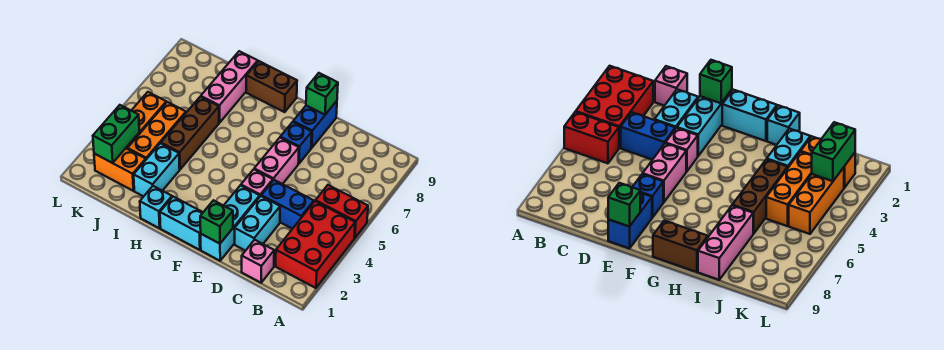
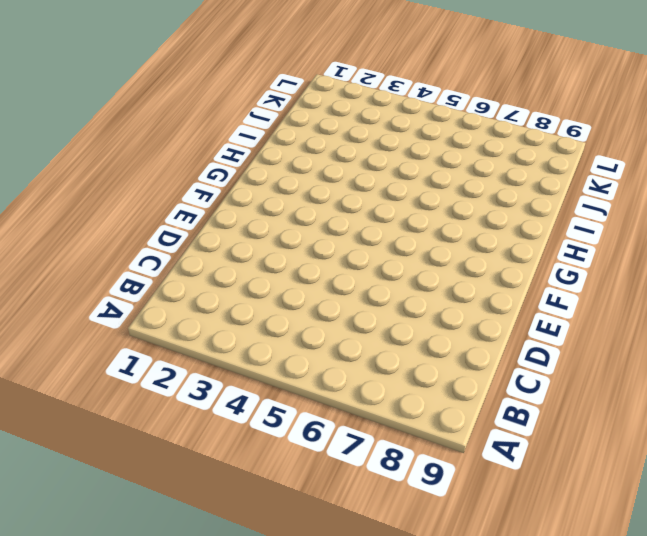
none -> red 2x3 brick [276,201,355,288]
none -> red 1x2 brick [315,185,368,238]
none -> pink 1x1 brick [242,240,274,283]

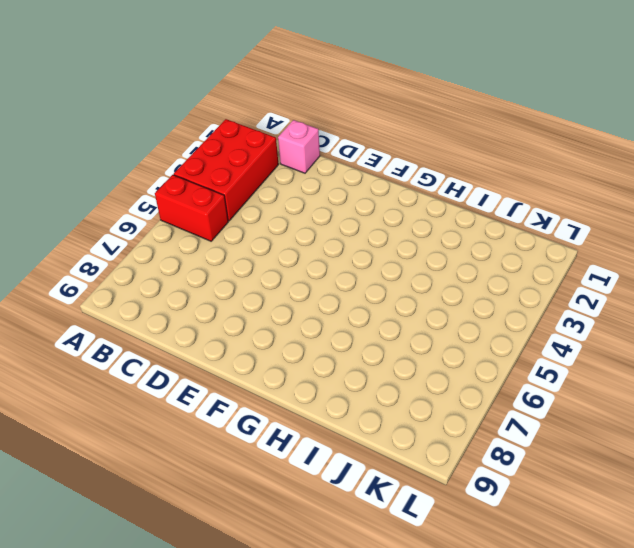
none -> blue 1x2 brick [261,180,314,229]
none -> cyan 1x2 brick [235,196,280,251]
none -> cyan 1x3 brick [201,185,260,261]

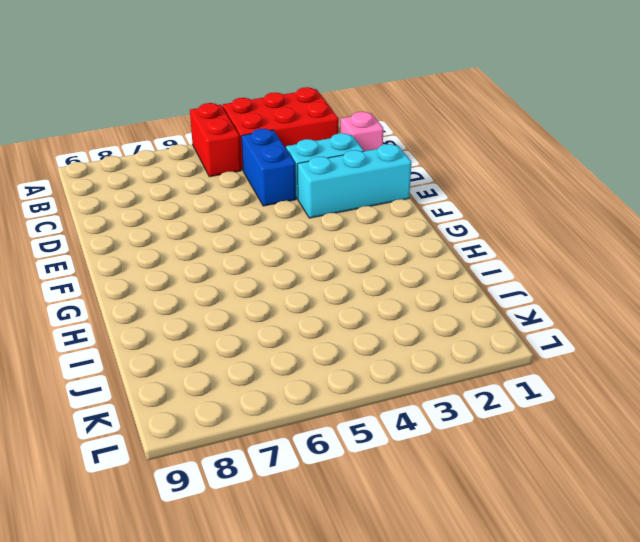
none -> pink 1x1 brick [241,169,273,196]
none -> pink 1x2 brick [254,138,299,184]
none -> blue 1x1 brick [280,122,312,164]

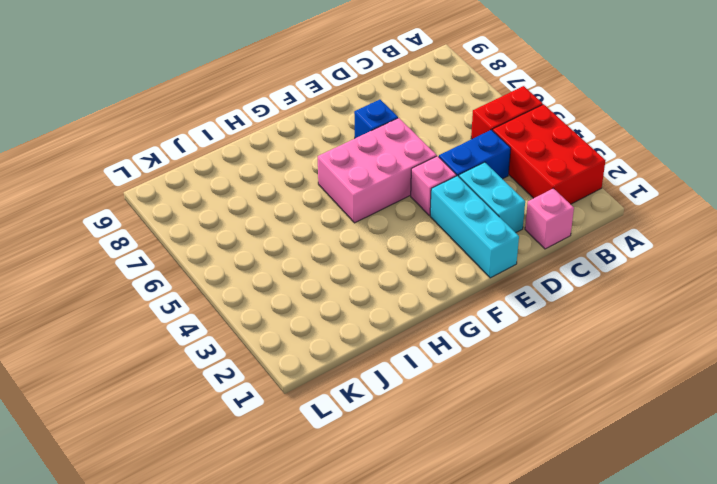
pink 2x3 brick [318,118,437,223] -> pink 1x2 brick [254,138,299,184]
none -> blue 1x2 brick [293,101,337,148]
none -> cyan 1x2 brick [160,197,203,250]
none -> brown 1x2 brick [246,61,297,112]

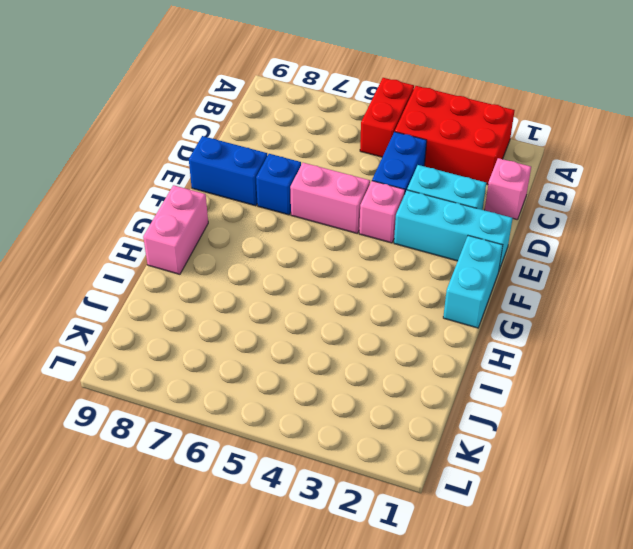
pink 1x2 brick [143,185,208,274] -> brown 1x2 brick [246,61,297,112]
none -> cyan 1x1 brick [140,186,172,228]
none -> cyan 1x2 brick [134,143,180,196]
none -> brown 1x3 brick [161,97,219,169]

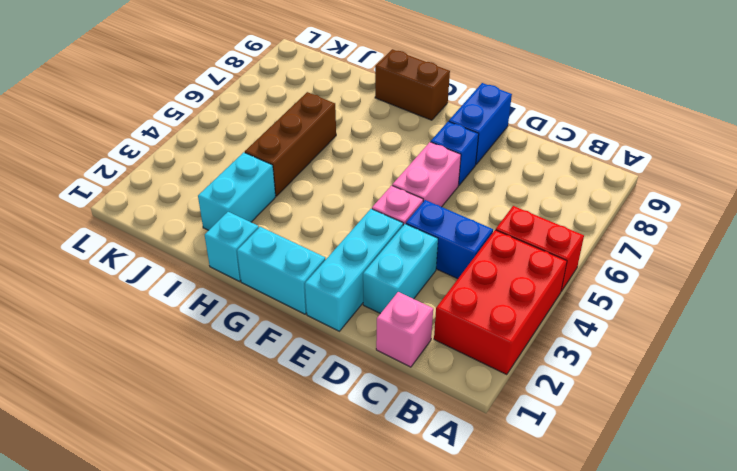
none -> pink 1x3 brick [201,51,258,123]
none -> orange 1x2 brick [94,148,146,191]
none -> orange 1x3 brick [127,102,186,159]

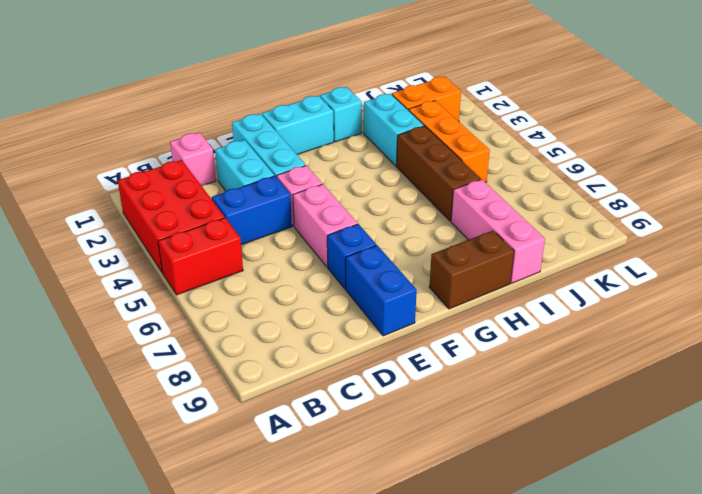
none -> orange 1x3 brick [126,92,166,148]
none -> green 1x1 brick [200,200,233,244]
none -> green 1x1 brick [306,73,338,115]

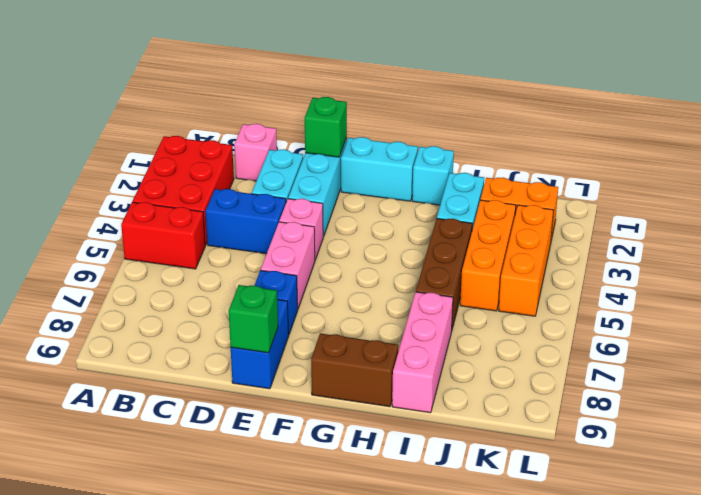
none -> green 1x2 brick [93,105,139,163]

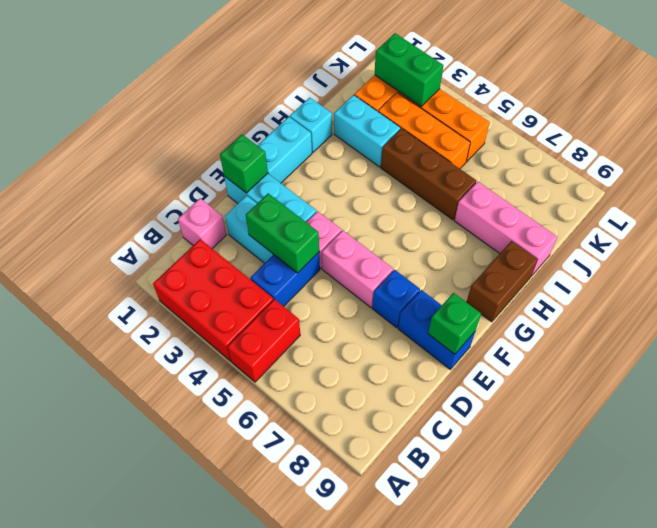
green 1x2 brick [246,193,319,273] -> none

